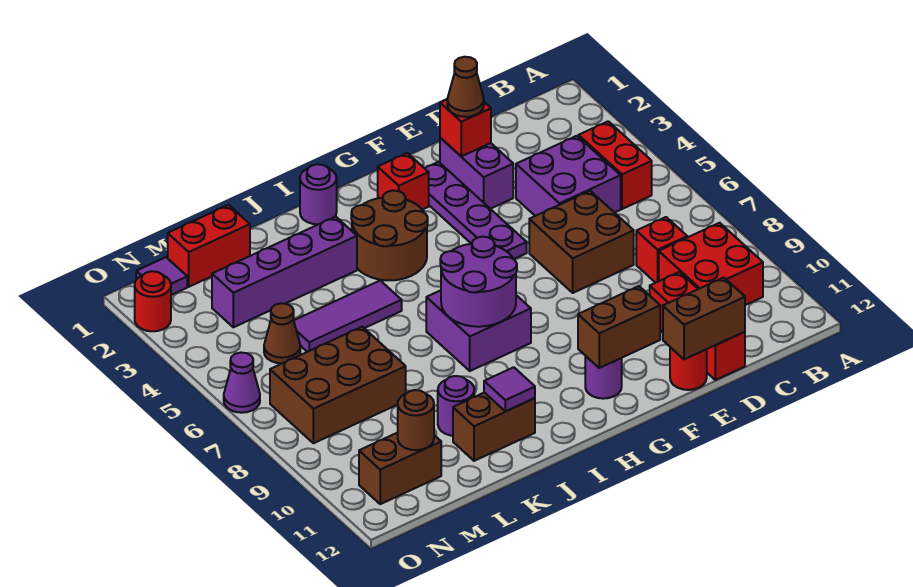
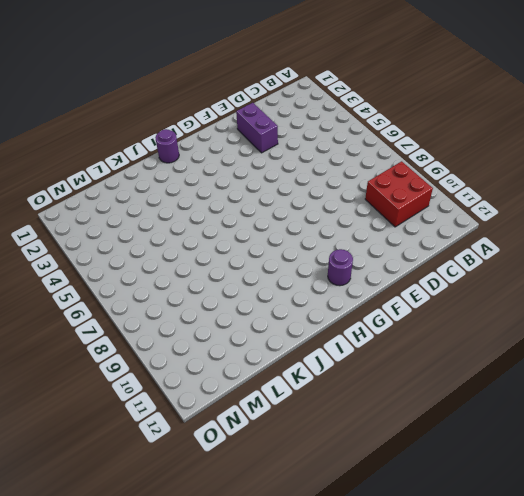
none -> red 1x2 brick [579,121,652,209]
none -> purple 2x2 brick [516,136,621,216]
none -> red 1x1 brick [636,217,687,283]
none -> brown 2x2 brick [529,191,634,293]

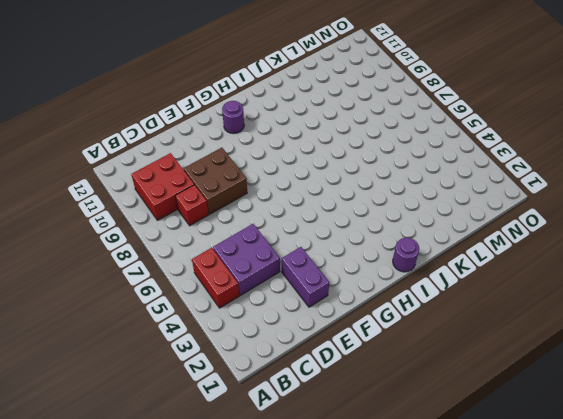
brown 2x2 brick [184,148,247,214] -> brown 2x2 brick moved to [529,191,634,293]
none -> red 1x3 brick [650,272,745,380]
none -> red 1x1 round brick [670,347,707,390]
none -> purple 1x4 plate [425,162,527,259]
none -> red 1x1 brick [378,153,429,210]

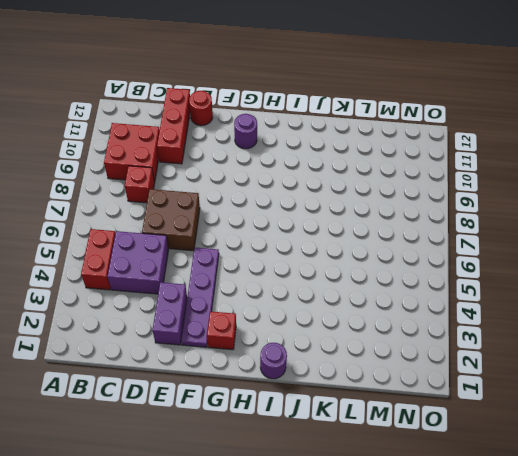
none -> brown 2x2 round brick [351,191,428,280]
none -> purple 2x2 brick [426,290,531,371]
none -> purple 1x4 brick [212,217,357,327]
none -> purple 1x3 tile [294,281,402,352]

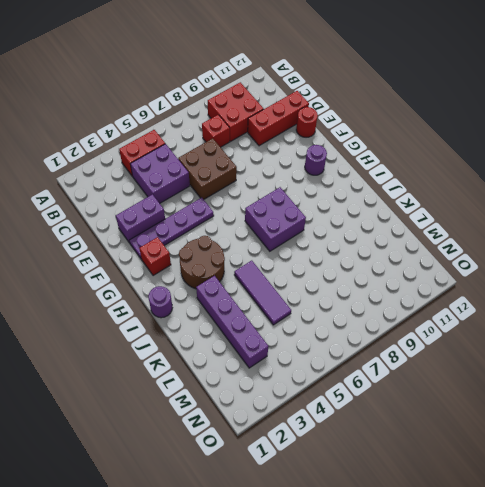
none -> brown 1x2 brick [453,393,535,461]
none -> purple 1x1 round brick [438,376,474,436]
none -> red 1x2 brick [168,205,250,287]
none -> brown 2x3 brick [270,327,406,443]

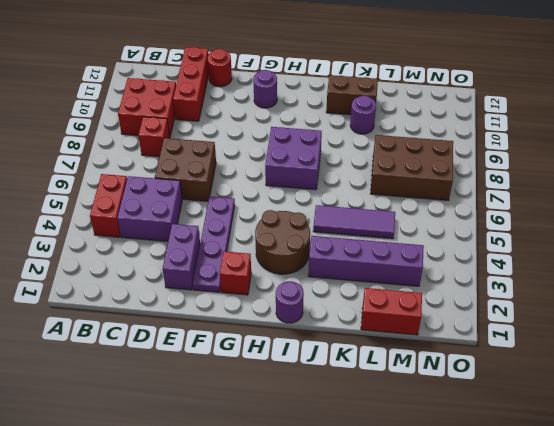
none -> brown 1x1 cone [264,303,300,363]
none -> brown 1x2 brick [359,433,441,504]
none -> purple 1x1 tile [136,257,187,295]
none -> red 1x1 round brick [135,271,171,331]

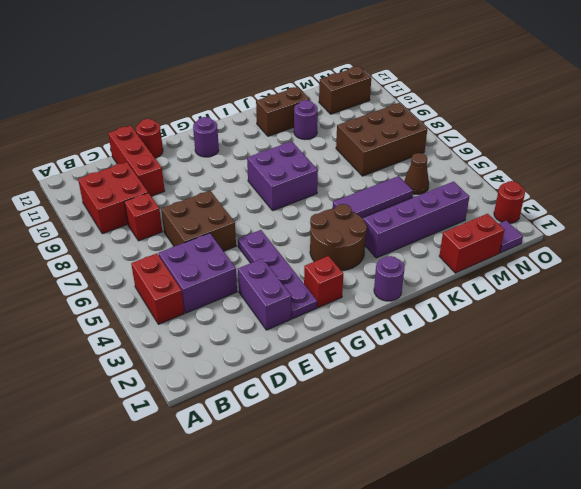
none -> purple 1x1 cone [224,353,260,413]
none -> brown 1x2 brick [663,278,745,359]
none -> red 1x1 brick [440,100,491,156]
none -> brown 1x2 brick [578,286,660,368]

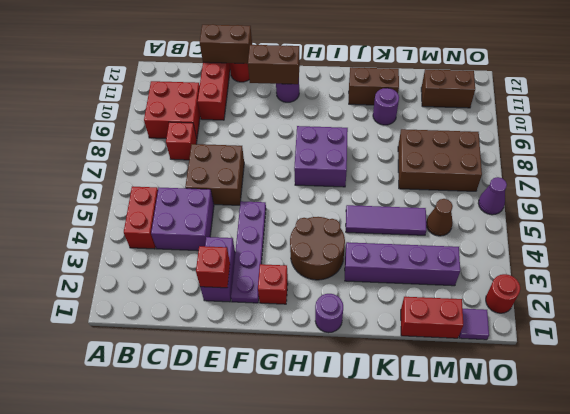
none -> purple 2x2 round brick [440,237,517,327]
none -> purple 1x1 tile [484,367,535,411]
none -> brown 1x1 round brick [398,390,434,450]
none -> brown 1x1 cone [447,57,484,117]

